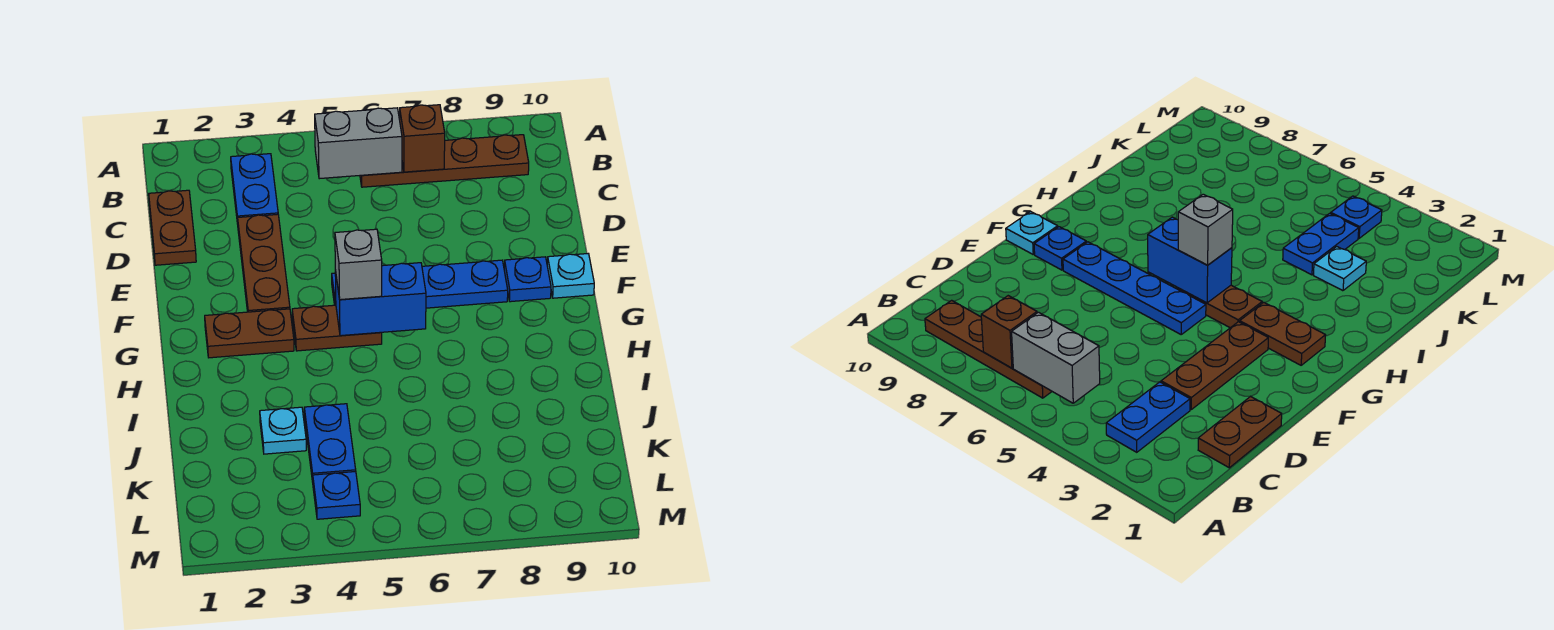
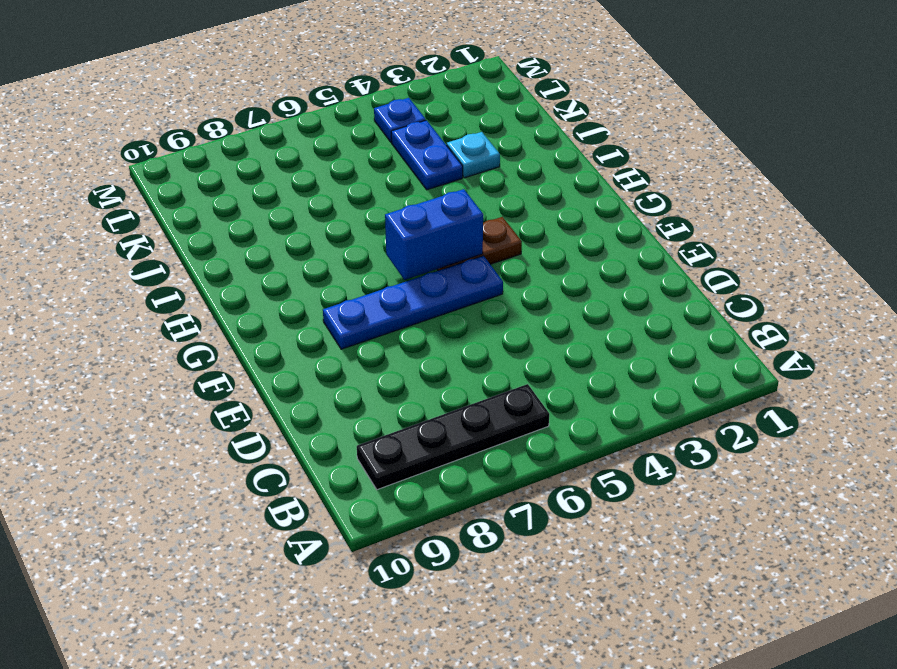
black 1x4 plate [357,384,549,490] -> brown 1x4 plate [360,135,529,187]
none -> blue 1x2 plate [231,154,278,224]
none -> brown 1x2 plate [149,190,196,265]
none -> brown 1x3 plate [238,214,290,312]

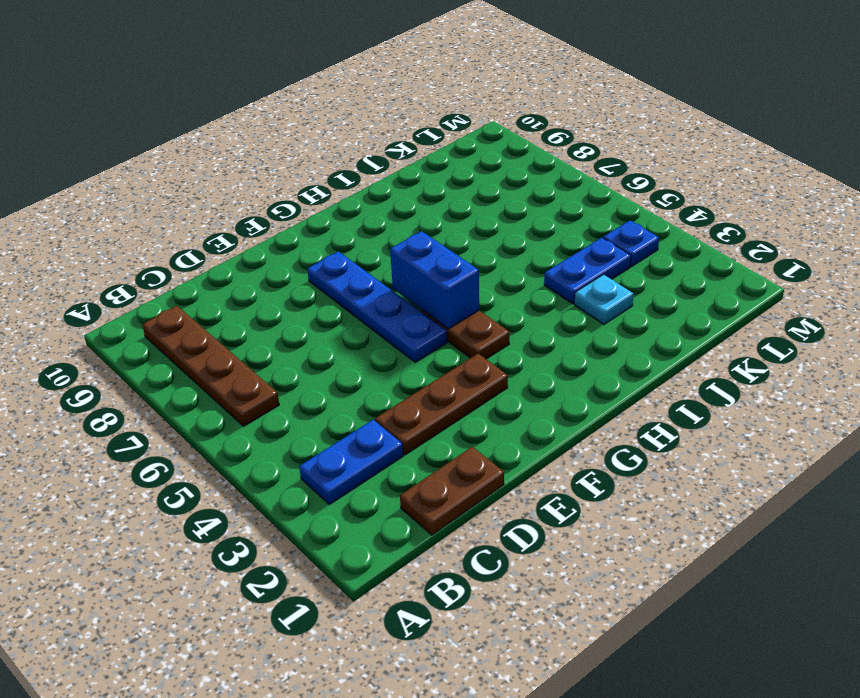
none -> blue 1x1 plate [504,257,551,302]
none -> cyan 1x1 plate [547,254,594,298]
none -> brown 1x2 plate [205,309,294,358]

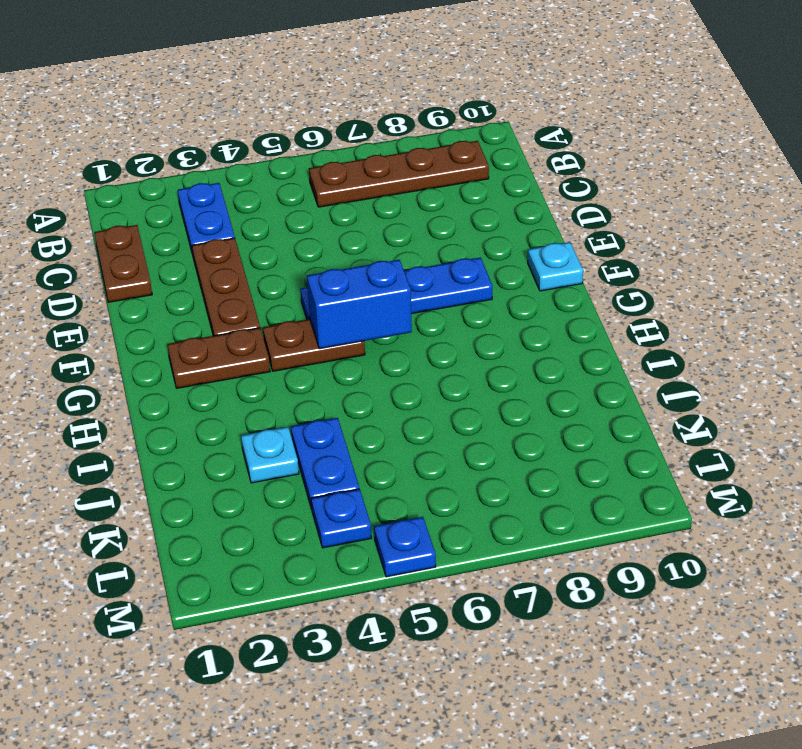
blue 1x1 plate [374,517,436,577] -> blue 1x1 plate moved to [504,257,551,302]
none -> grey 1x2 brick [315,108,402,179]
none -> brown 1x1 brick [400,105,445,172]
none -> grey 1x1 brick [335,229,382,300]

